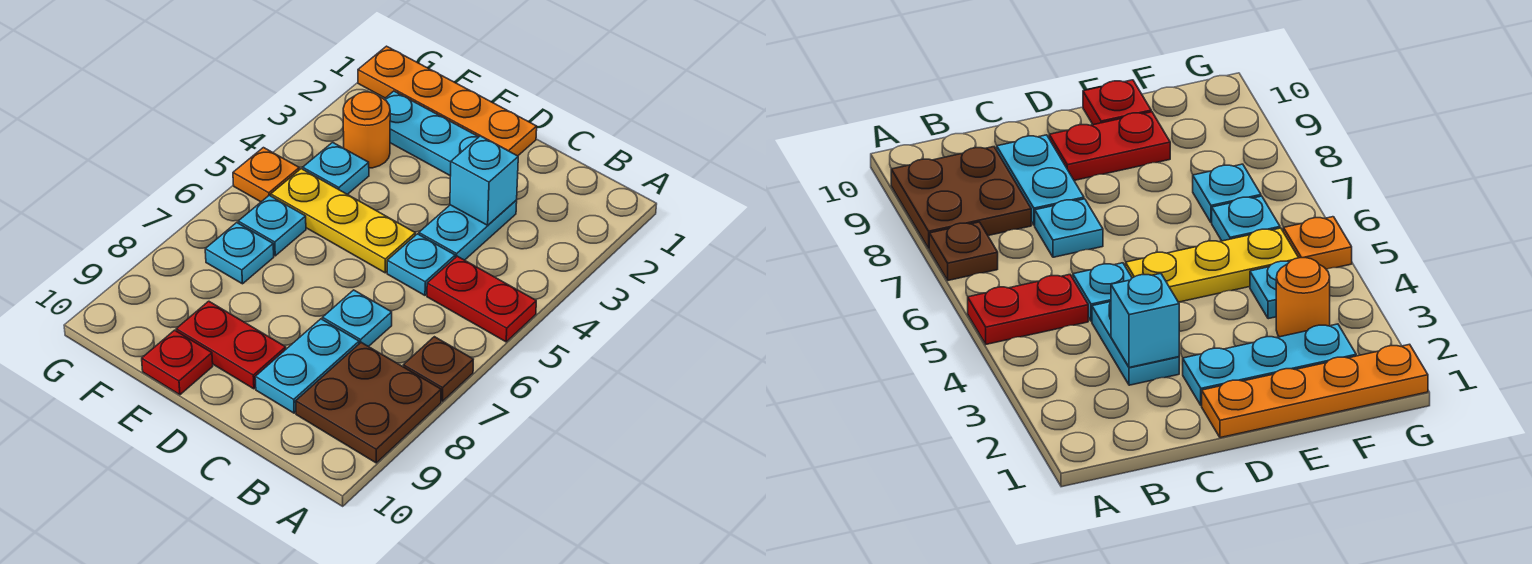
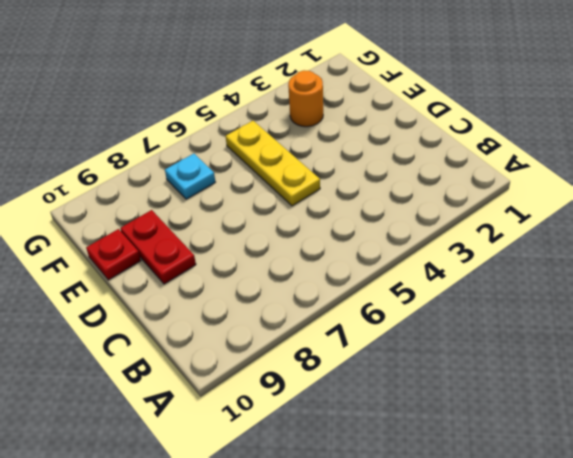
none -> red 1x2 plate [427,256,536,342]
none -> brown 1x1 plate [403,337,473,401]
none -> brown 2x2 plate [296,342,441,463]

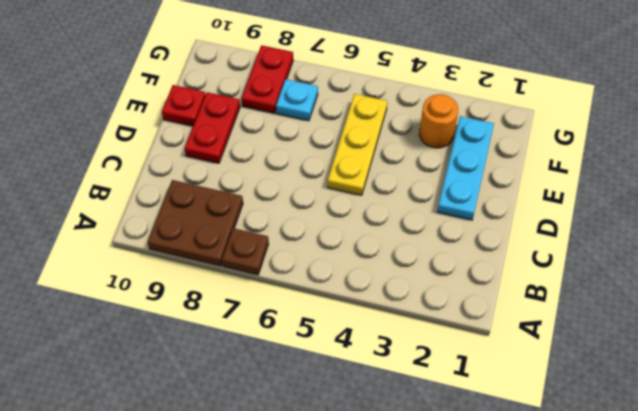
red 1x2 plate [241,45,293,113] -> red 1x2 plate moved to [427,256,536,342]
none -> cyan 1x2 plate [419,200,517,260]
none -> cyan 1x1 plate [387,234,455,295]
none -> cyan 1x1 plate [323,290,392,347]

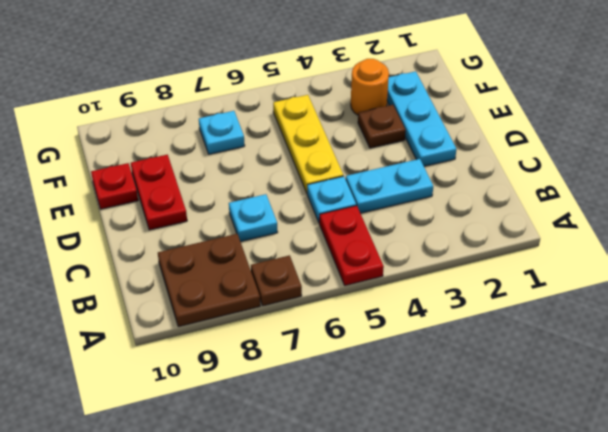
brown 1x1 plate [358,105,406,148] -> none
none -> cyan 1x2 plate [255,319,359,413]
none -> orange 1x4 plate [358,46,537,156]
none -> cyan 1x1 plate [303,142,369,194]

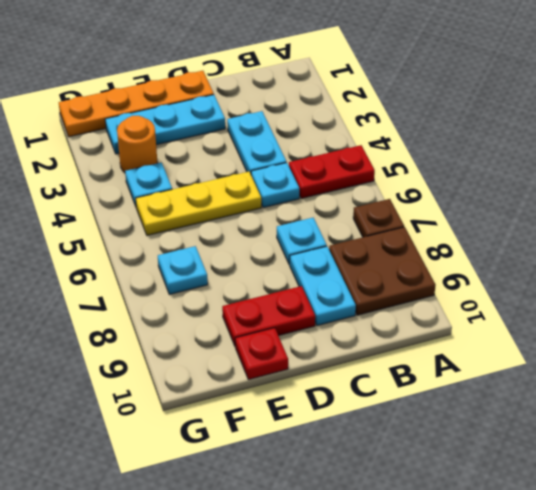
none -> cyan 1x1 plate [238,195,306,256]
none -> orange 1x1 plate [233,148,299,202]
none -> cyan 1x1 brick [450,136,518,225]

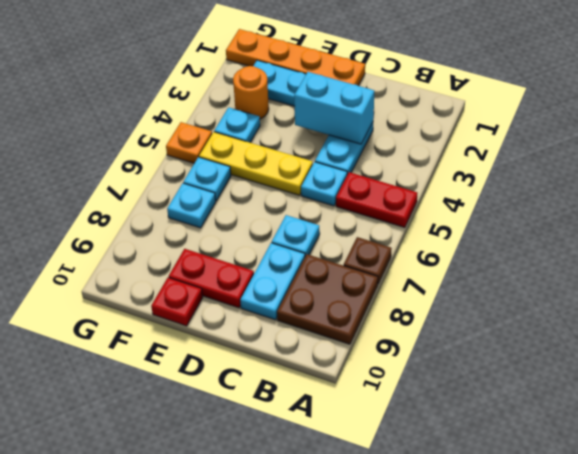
cyan 1x2 brick [294,72,374,144] -> cyan 1x1 brick [450,136,518,225]

